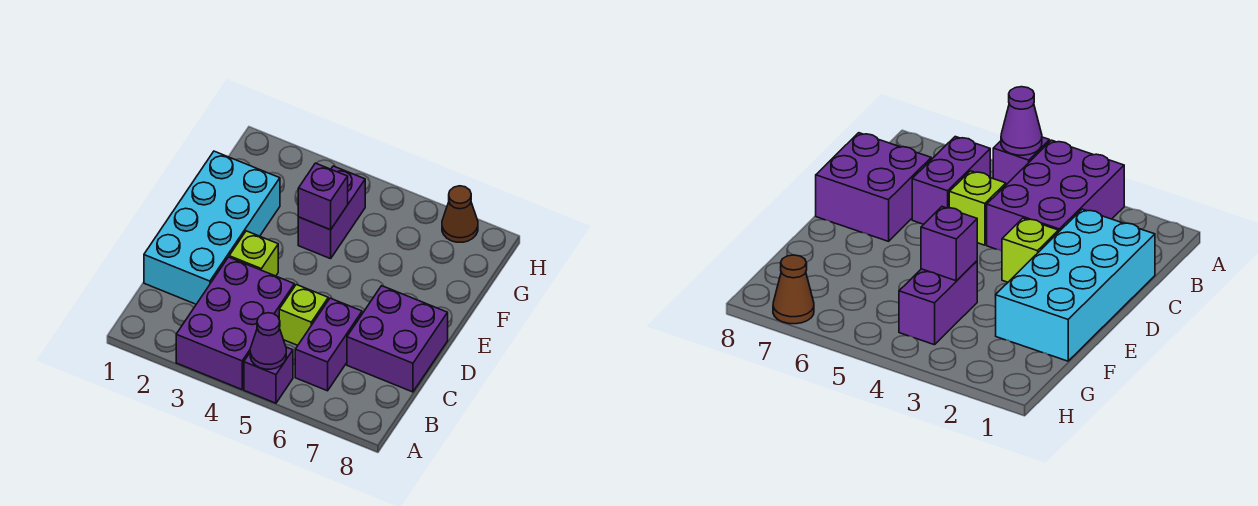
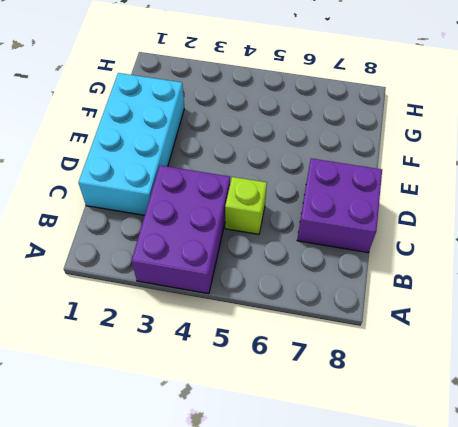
none -> purple 1x1 brick [244,347,293,403]
none -> purple 1x2 brick [295,298,362,391]

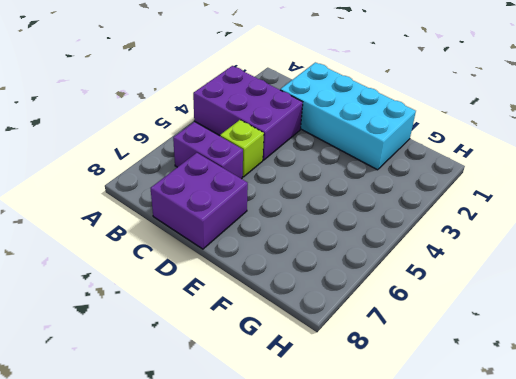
none -> purple 1x1 brick [244,347,293,403]
none -> lime 1x1 brick [229,231,278,276]

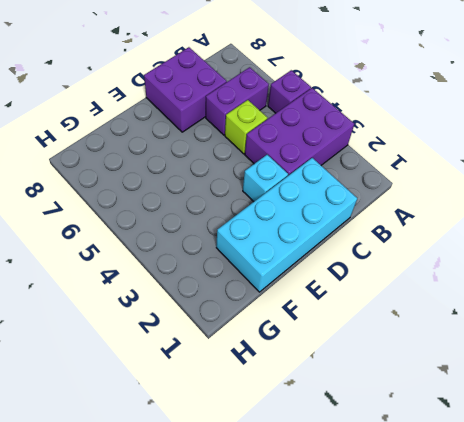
cyan 1x1 brick [243,155,288,202] -> lime 1x1 brick [229,231,278,276]
none -> purple 1x2 brick [298,166,365,259]
none -> brown 1x1 cone [442,186,478,242]

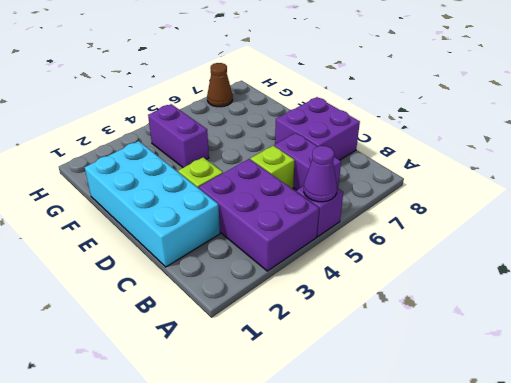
none -> purple 1x1 brick [298,163,348,230]

